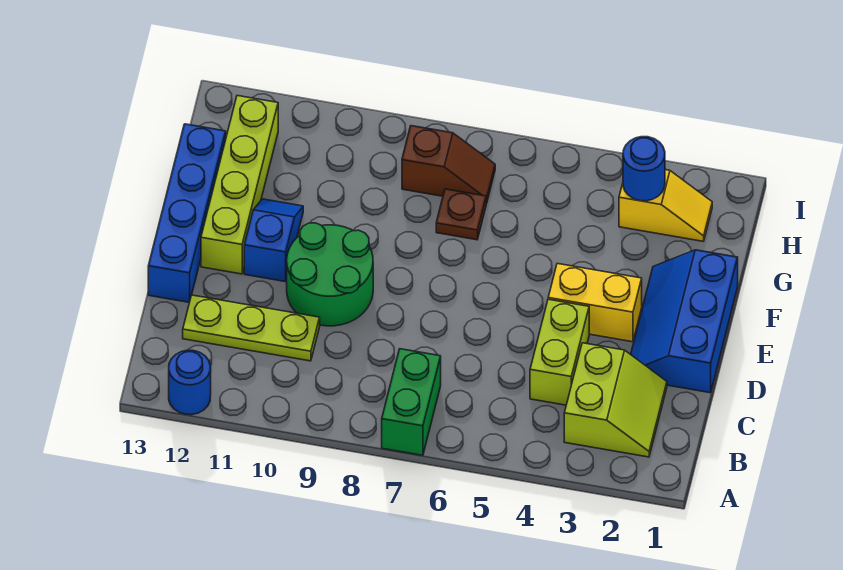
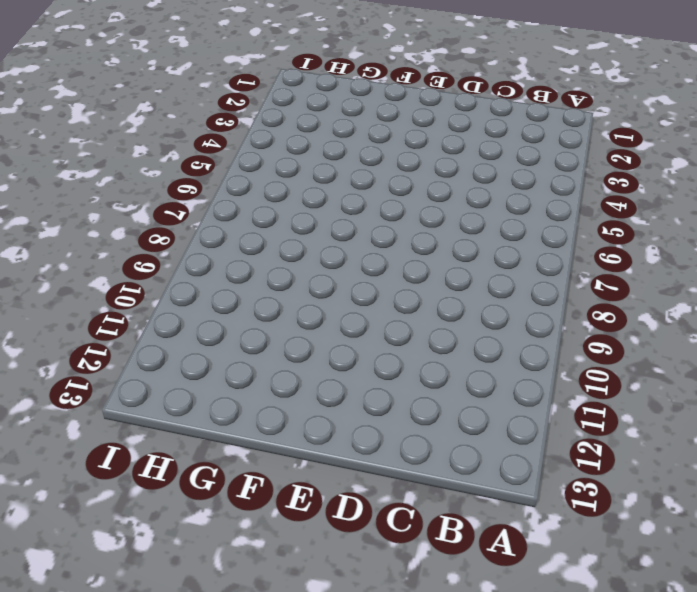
none -> green 1x2 brick [382,349,441,455]
none -> blue 1x1 round brick [169,350,211,415]
none -> lime 2x2 slope [564,343,667,457]

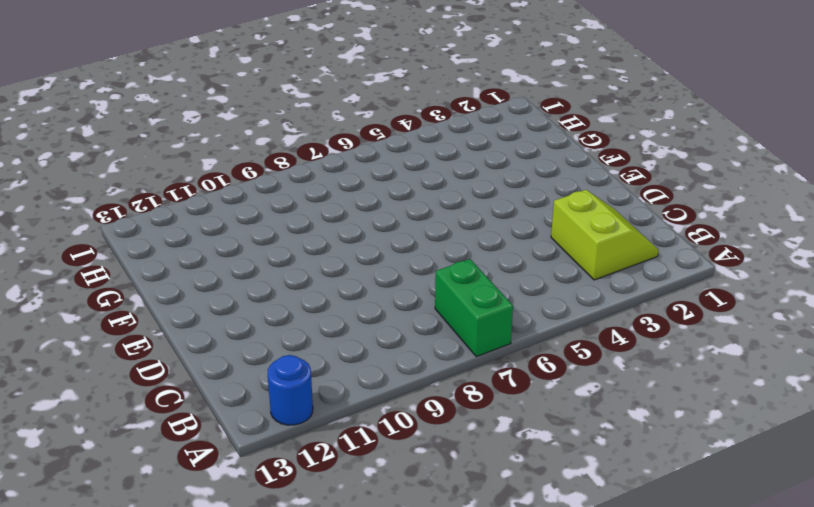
none -> lime 1x2 brick [530,299,589,405]
none -> lime 1x3 plate [183,295,320,361]
none -> blue 2x3 slope [631,250,738,393]

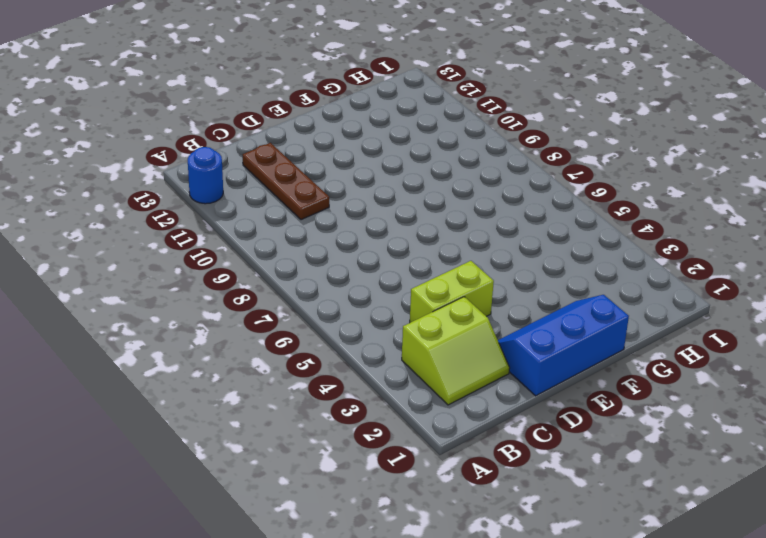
brown 1x3 plate [243,143,329,220] -> lime 1x3 plate [183,295,320,361]
none -> green 1x2 brick [382,349,441,455]
none -> green 2x2 round brick [287,223,373,326]
none -> blue 1x4 brick [148,124,226,302]

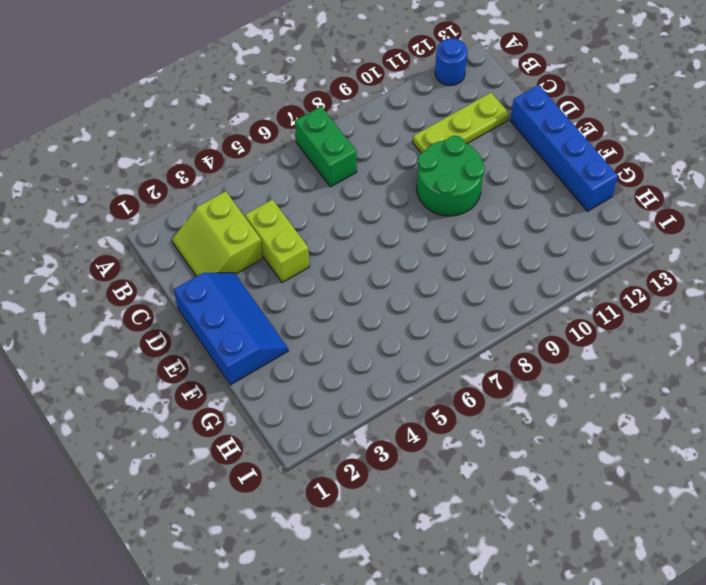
none -> yellow 1x2 brick [548,263,642,342]
none -> blue 1x2 slope [244,199,303,281]
none -> lime 1x4 brick [201,96,278,274]

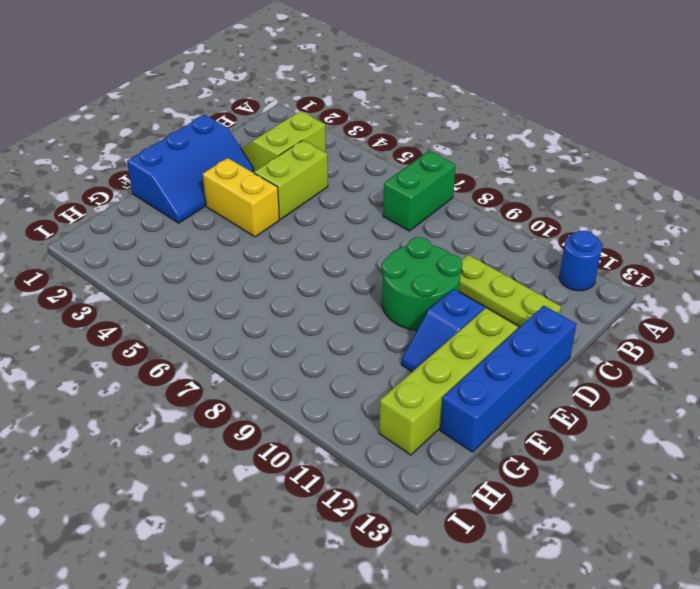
none -> brown 1x1 plate [436,189,486,240]
none -> yellow 1x2 slope [619,170,712,241]
none -> brown 1x2 slope [402,126,495,204]

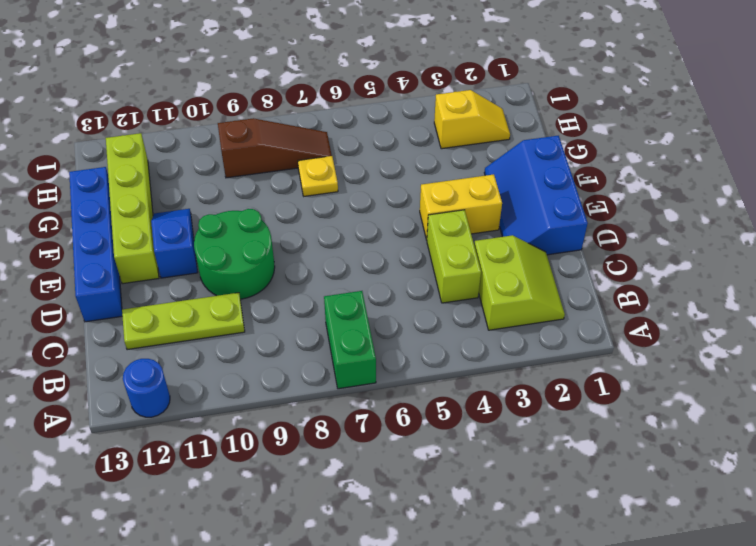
yellow 1x1 plate [298,156,338,196] -> brown 1x1 plate [436,189,486,240]
brown 1x3 slope [218,118,332,178] -> brown 1x2 slope [402,126,495,204]
none -> blue 1x1 round brick [623,137,665,201]

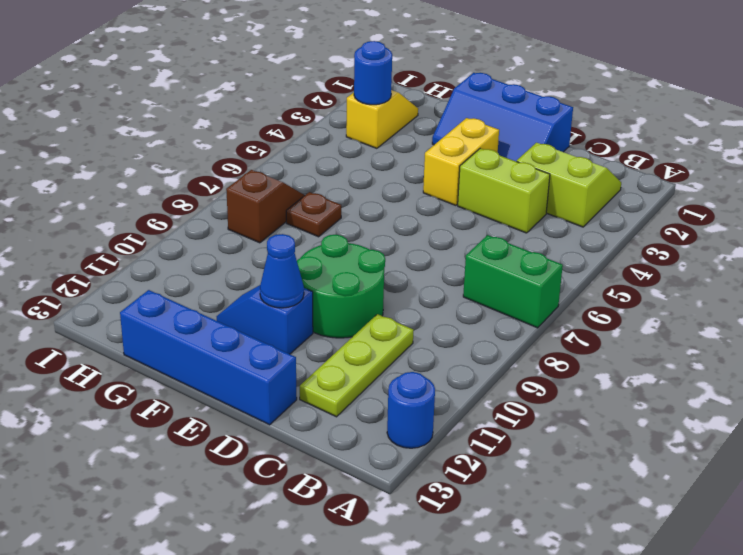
blue 1x1 cone [260,234,304,308] -> none
none -> lime 1x4 brick [201,96,278,274]

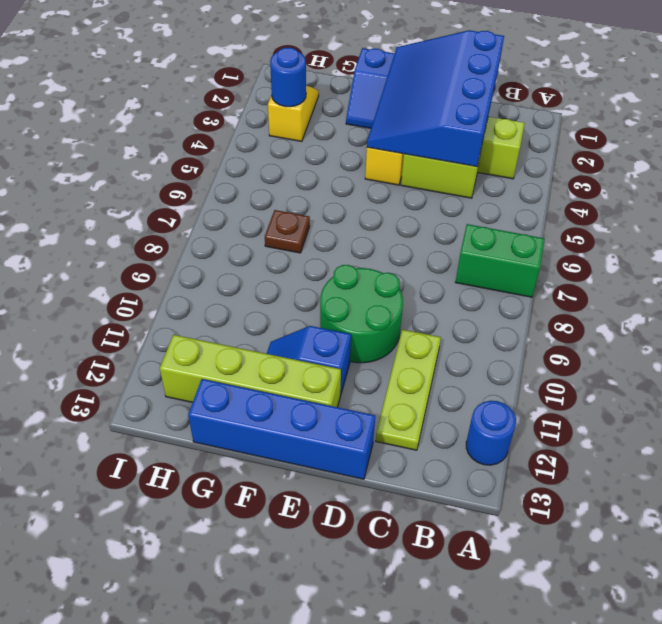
blue 3x4 slope [367,30,504,167] -> none
none -> brown 1x2 slope [402,126,495,204]

